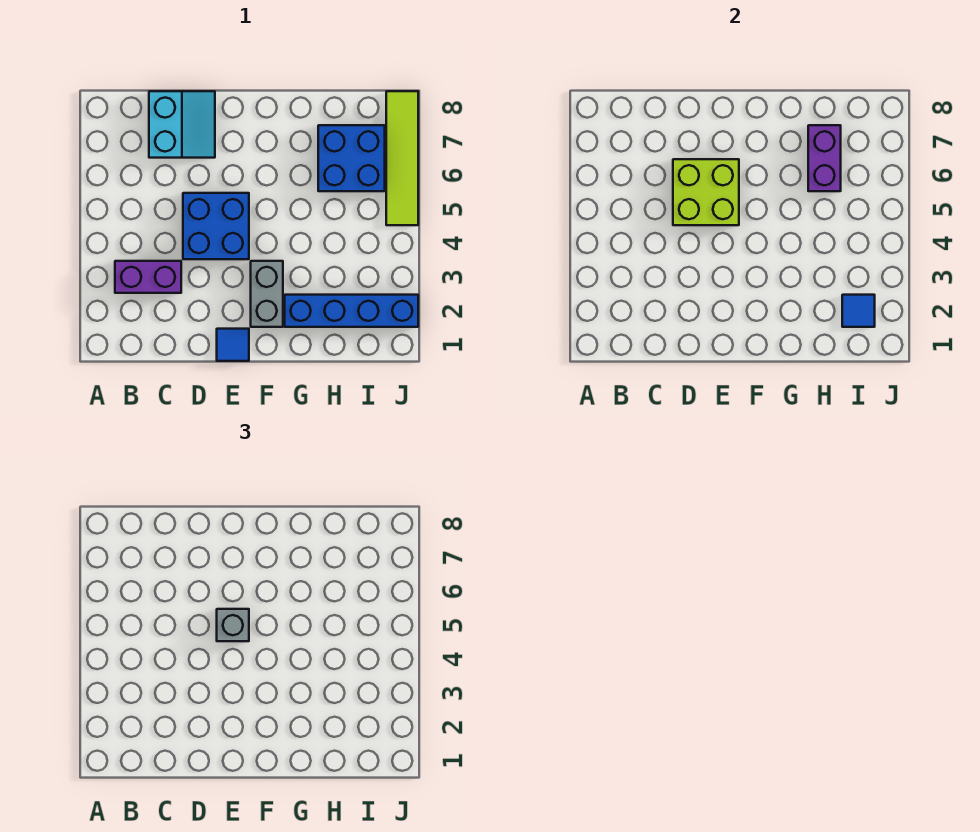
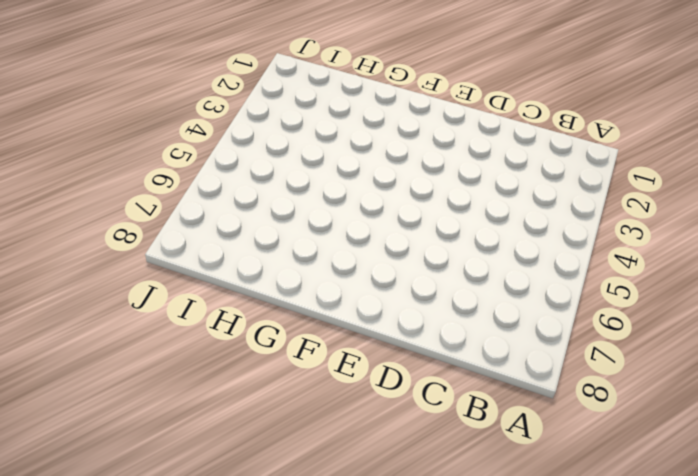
none -> purple 1x2 brick [115,261,181,293]
none -> cyan 2x2 slope [149,91,215,158]
none -> blue 2x2 brick [183,193,249,259]

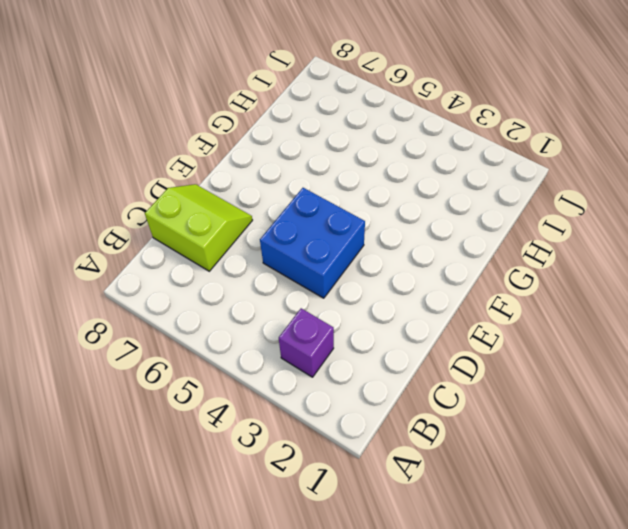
purple 1x1 brick [279,308,334,377] -> purple 1x2 brick [115,261,181,293]
lime 2x2 slope [145,184,252,271] -> cyan 2x2 slope [149,91,215,158]
none -> blue 1x1 tile [217,329,249,361]
none -> grey 1x2 brick [251,261,283,327]
none -> blue 1x4 brick [285,295,418,327]

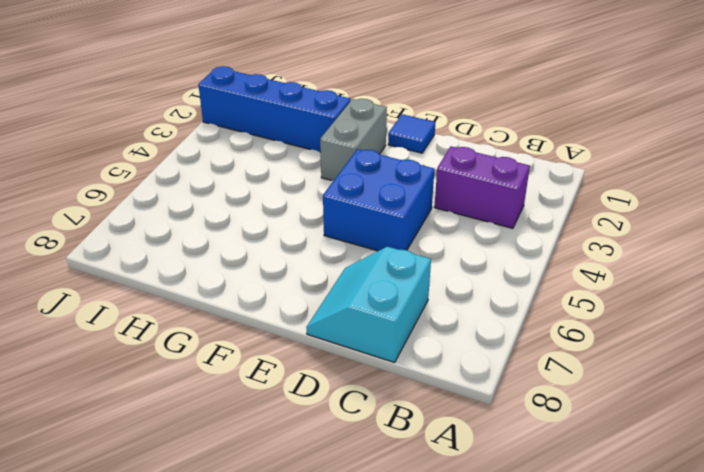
none -> blue 2x2 brick [318,125,385,191]
none -> lime 1x4 tile [386,91,418,225]
none -> lime 2x2 brick [673,159,739,225]

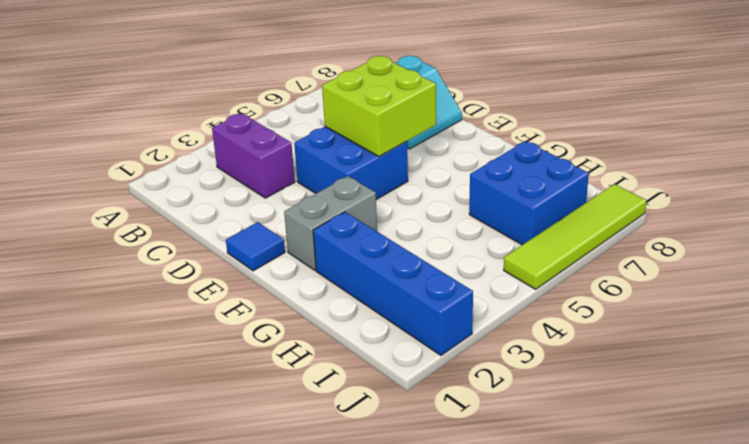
none -> purple 1x2 brick [808,125,841,191]
none -> blue 1x1 tile [842,295,875,327]
none -> grey 1x1 brick [217,609,249,641]

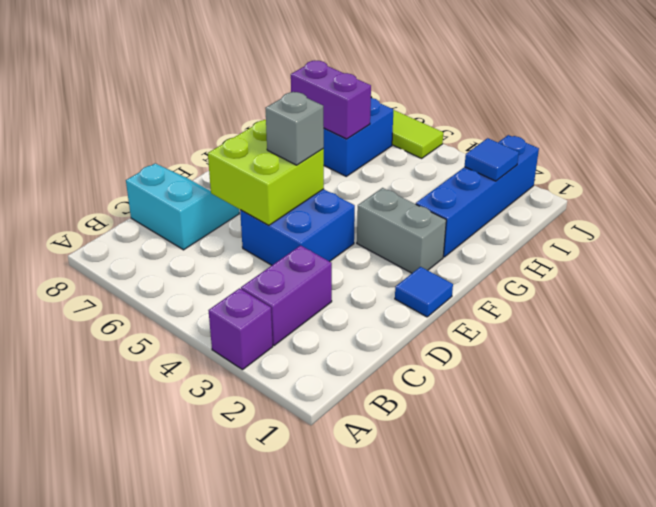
purple 1x1 brick [208,288,273,370] -> none

